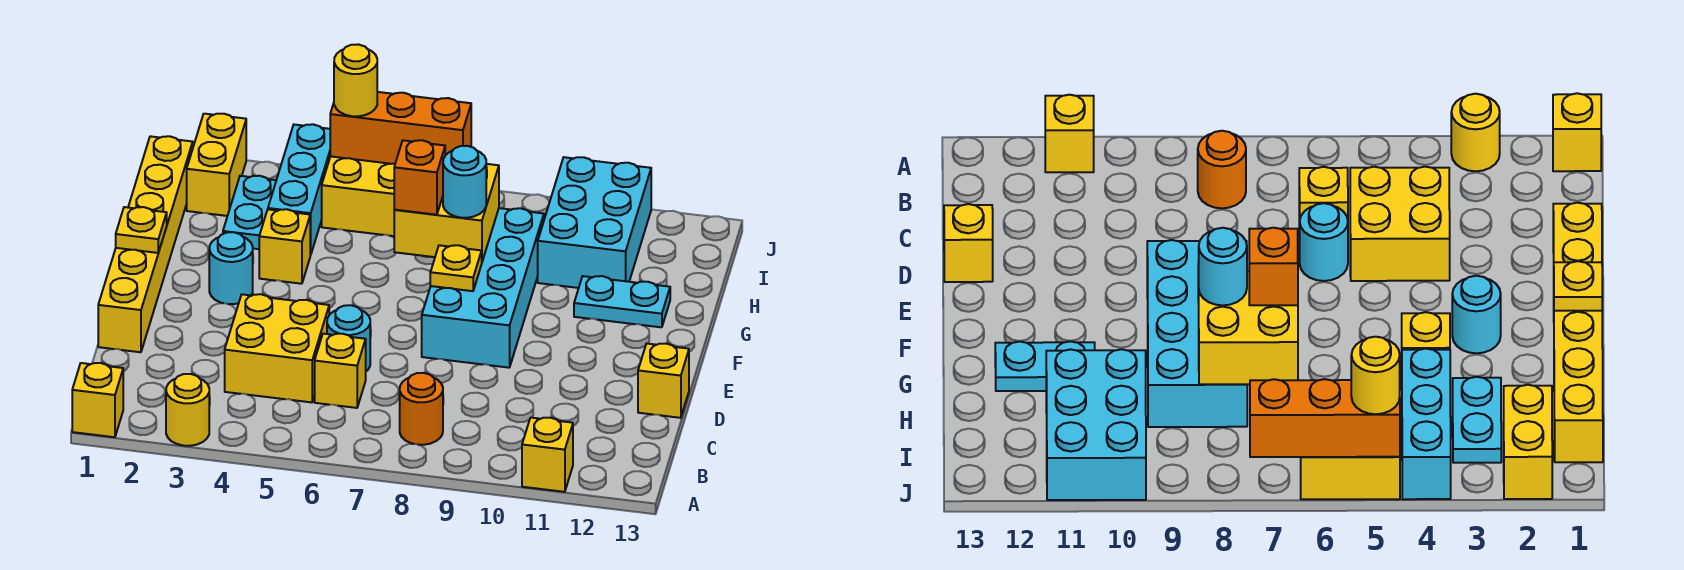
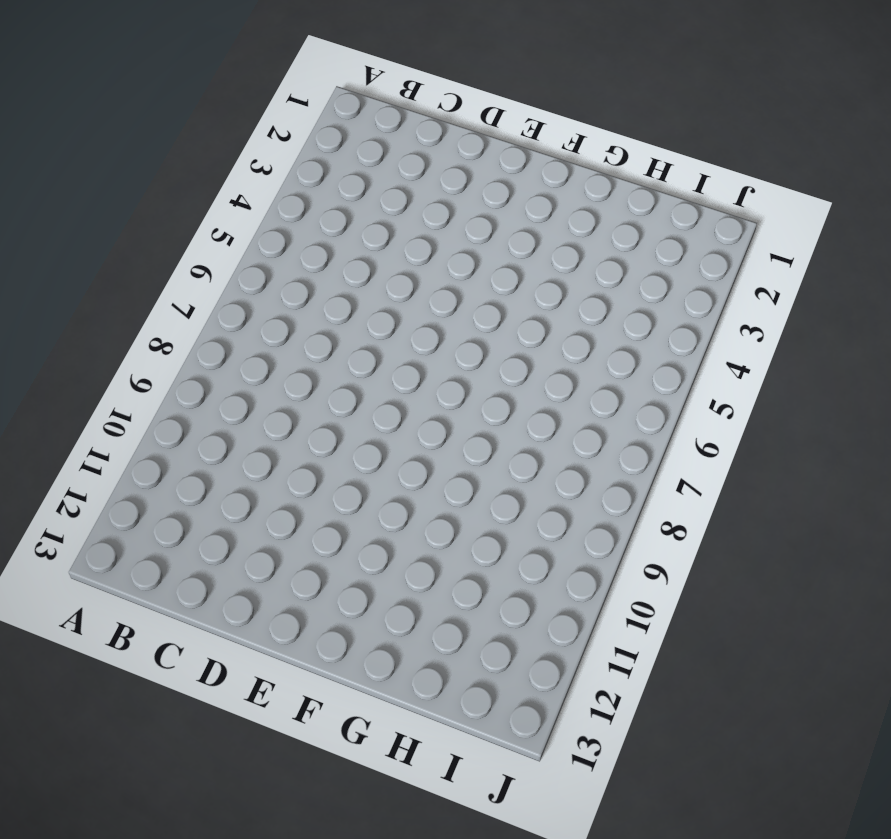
none -> yellow 1x1 brick [72,363,123,437]
none -> yellow 1x1 round brick [166,374,209,446]
none -> yellow 1x1 brick [522,418,573,492]

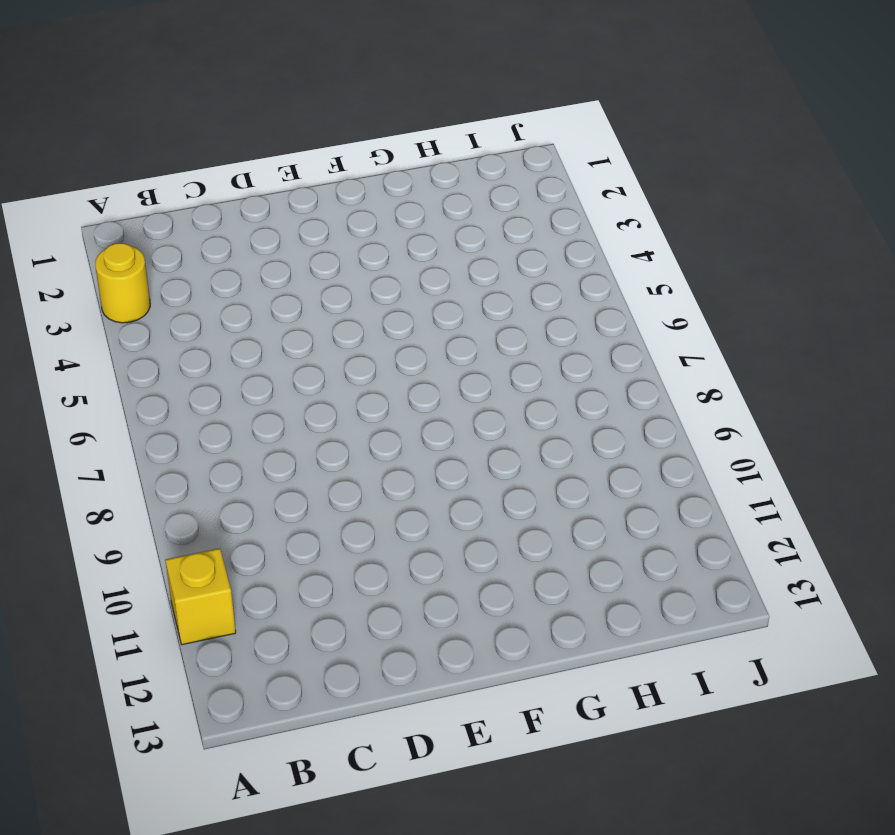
none -> yellow 1x1 brick [72,363,123,437]
none -> orange 1x1 round brick [400,373,443,445]
none -> yellow 2x2 brick [225,294,329,402]

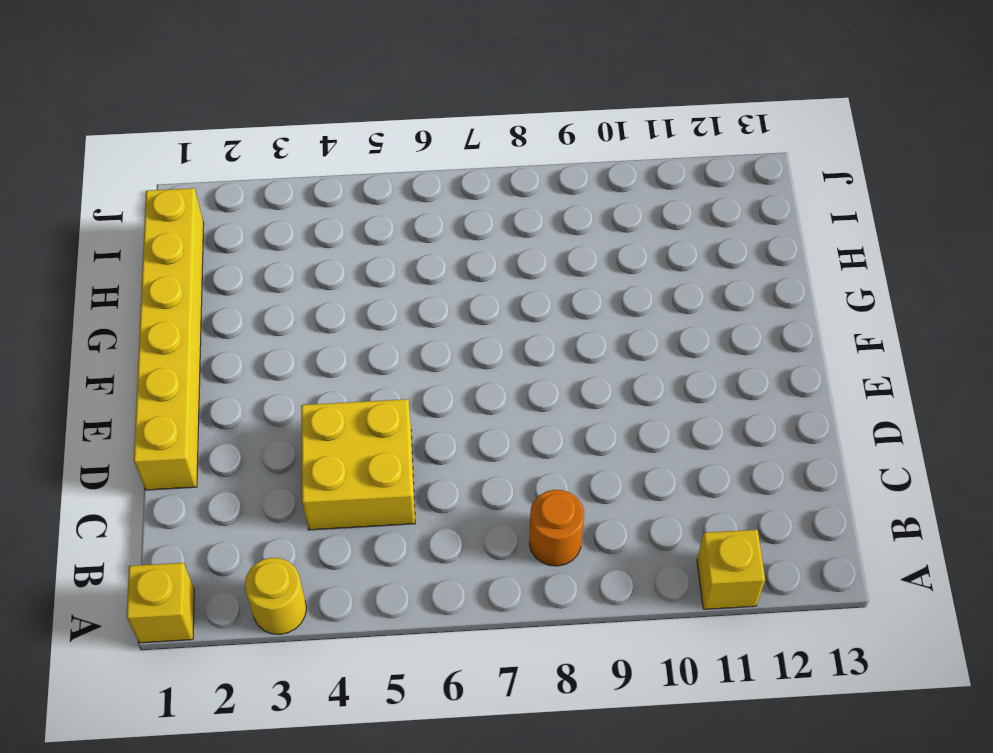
none -> yellow 1x1 brick [315,334,366,408]
none -> cyan 1x1 round brick [327,305,370,371]
none -> yellow 1x1 brick [638,344,689,418]

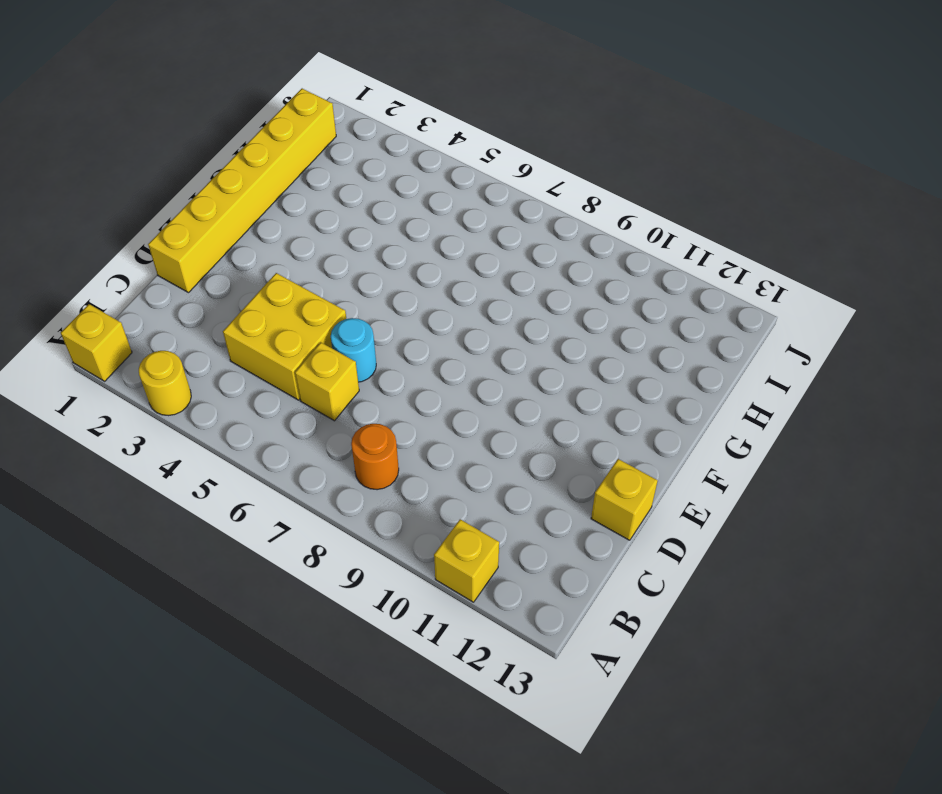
none -> cyan 2x4 brick [422,208,544,368]
none -> cyan 1x1 round brick [209,232,253,304]
none -> yellow 1x1 brick [259,209,310,284]

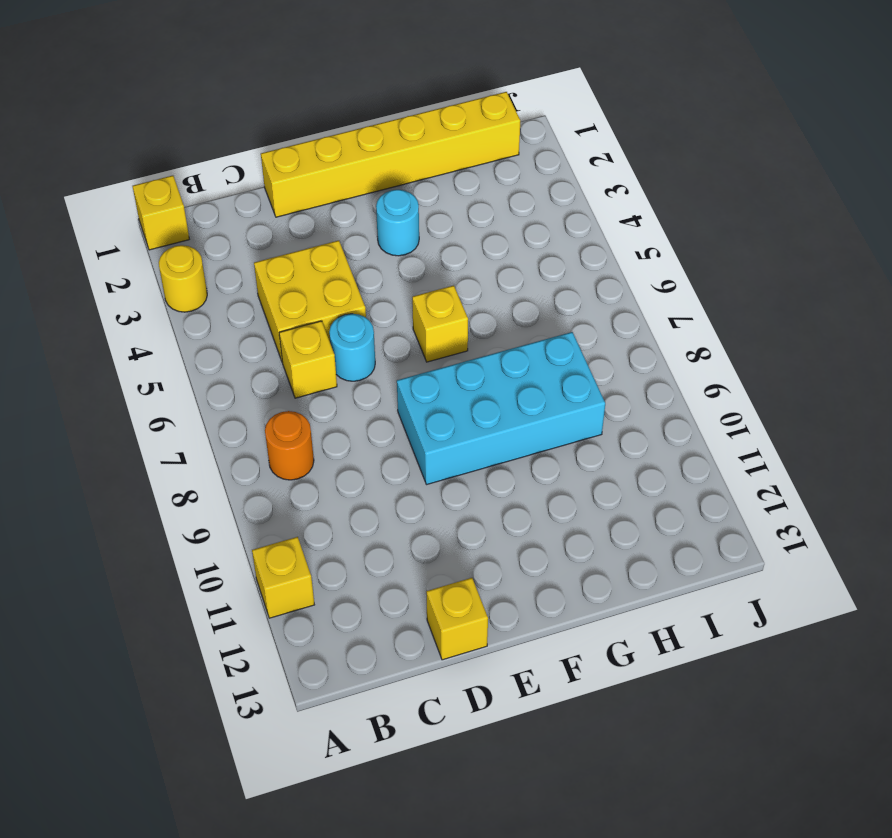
yellow 1x1 brick [412,285,468,362] -> yellow 1x1 brick moved to [259,209,310,284]
none -> cyan 1x2 plate [574,276,670,327]
none -> cyan 1x2 plate [223,176,276,249]
none -> cyan 1x3 brick [268,124,330,255]

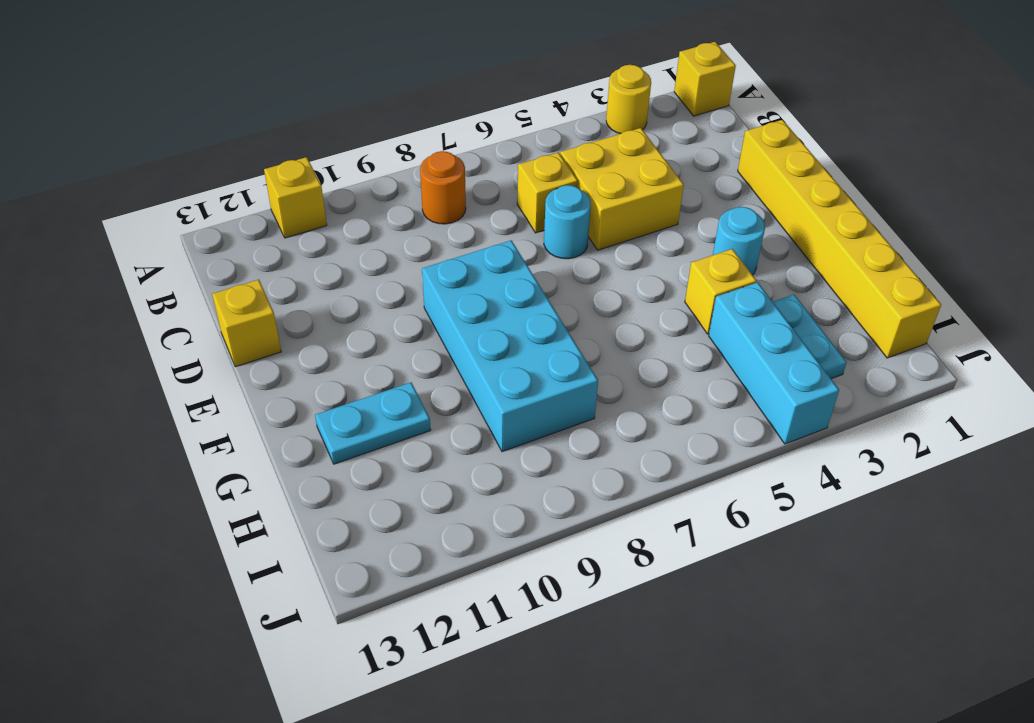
none -> cyan 2x3 brick [538,157,651,288]
none -> yellow 1x2 brick [187,114,246,216]
none -> yellow 2x2 brick [322,156,395,236]

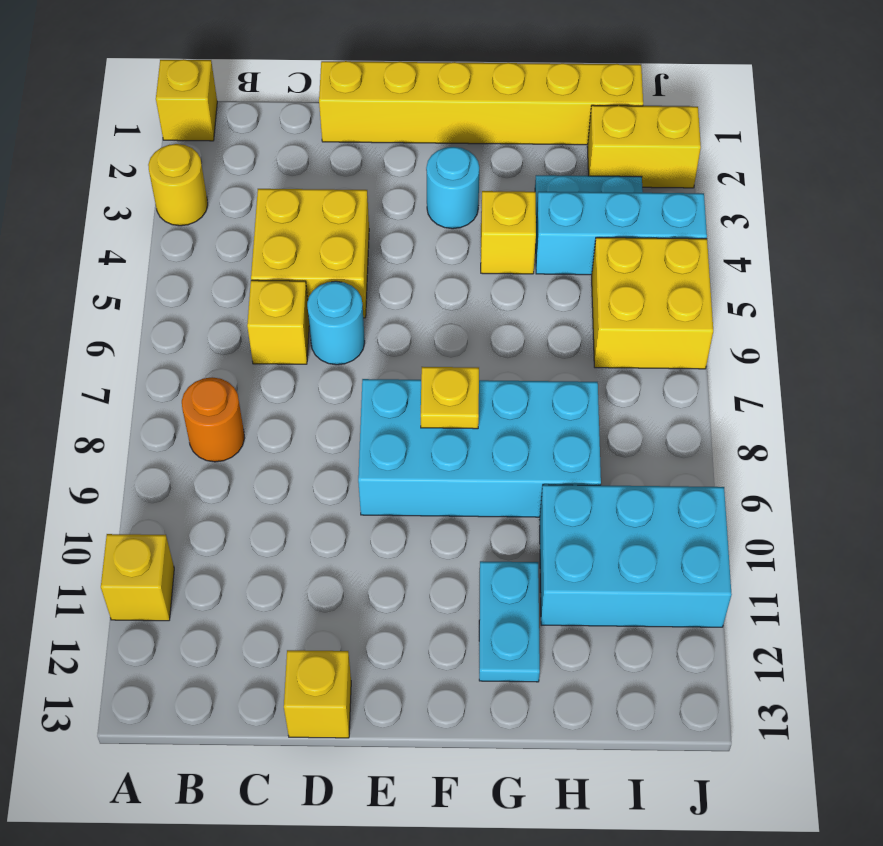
none -> yellow 1x1 plate [116,207,167,253]
none -> yellow 2x2 brick [394,164,499,261]
none -> orange 1x3 brick [330,92,471,164]

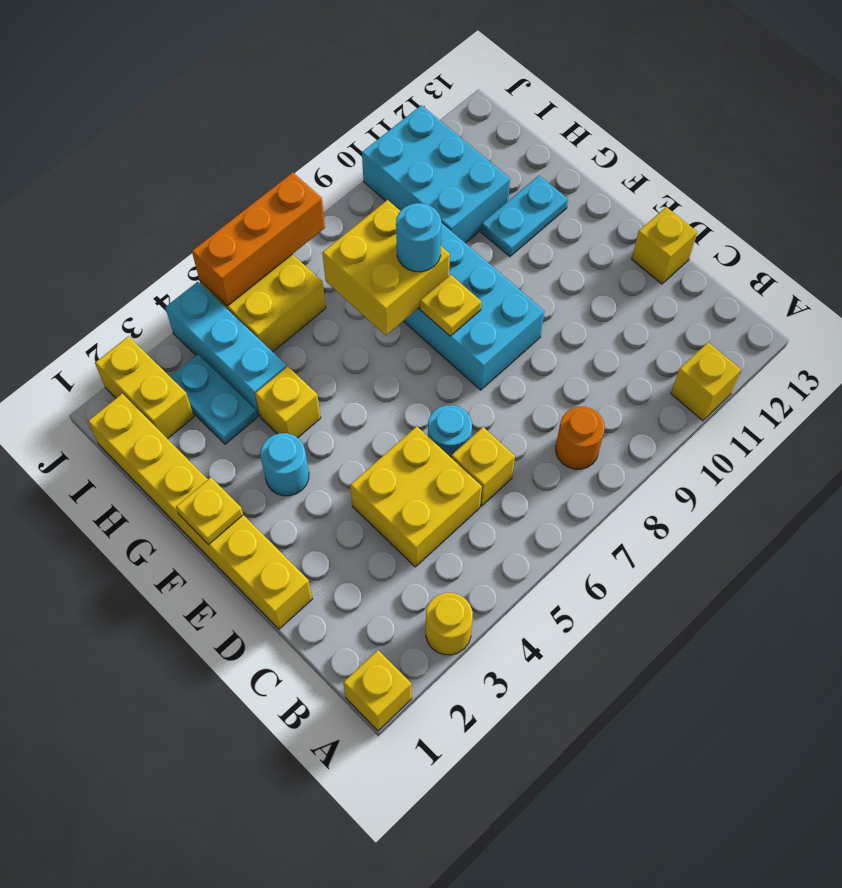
none -> orange 1x1 brick [394,140,445,215]
none -> yellow 1x1 round brick [334,44,377,116]

